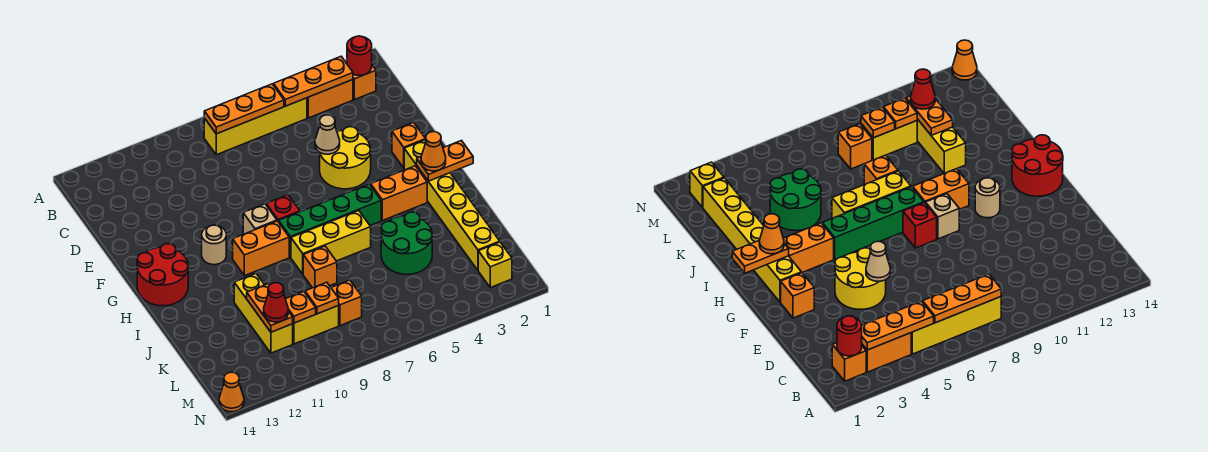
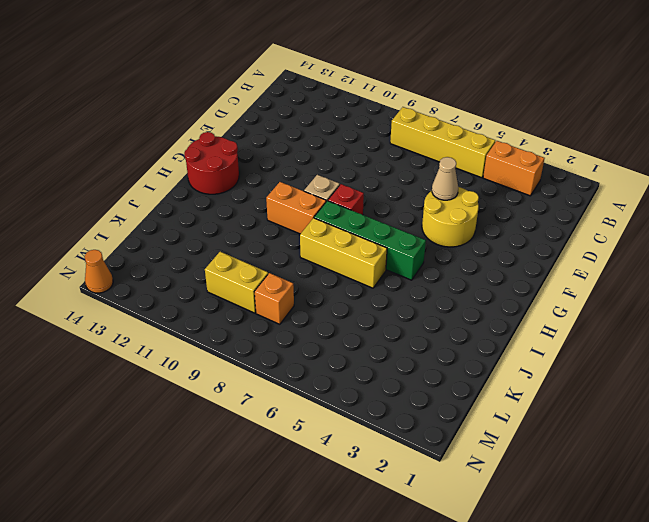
none -> orange 1x1 brick [346,61,376,100]
none -> orange 1x1 brick [392,122,426,168]
none -> yellow 1x6 brick [404,140,500,270]
none -> tan 1x1 round brick [202,225,226,265]

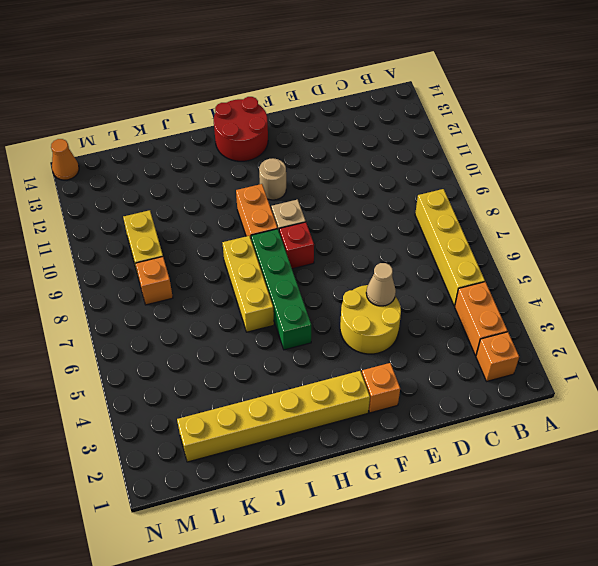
none -> orange 1x2 brick [371,166,427,221]
none -> green 2x2 round brick [381,212,432,274]
none -> orange 1x1 brick [303,246,337,288]
none -> yellow 1x3 brick [234,274,293,353]

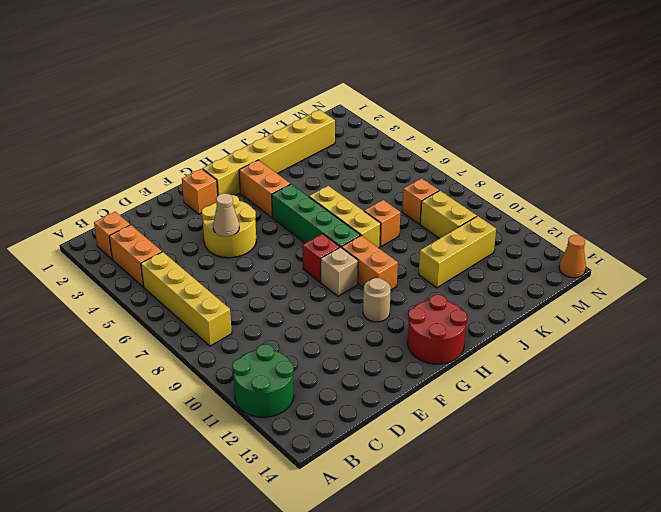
green 2x2 round brick [232,344,294,417] -> green 2x2 round brick moved to [381,212,432,274]
none -> yellow 1x1 brick [478,242,512,288]
none -> red 1x1 round brick [347,36,372,75]
none -> orange 1x3 plate [273,57,353,106]
none -> orange 1x3 plate [204,84,284,134]

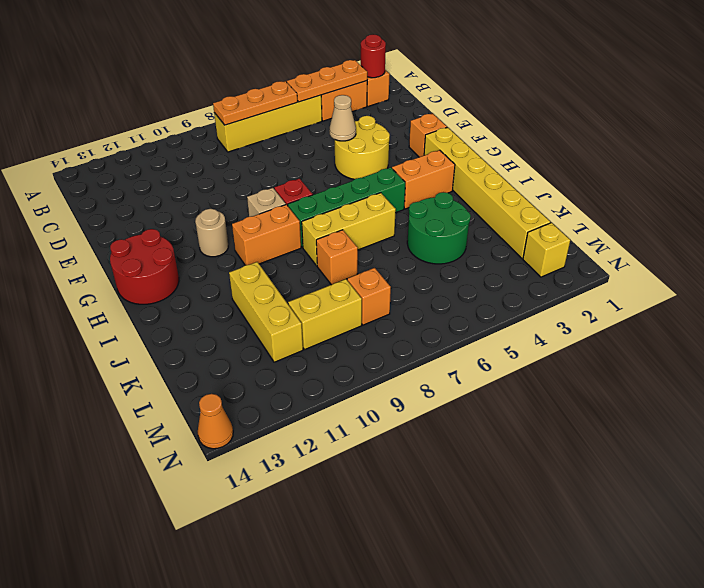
none -> orange 1x2 plate [417,141,473,181]
none -> orange 1x2 plate [247,284,293,332]
none -> orange 1x1 plate [305,282,339,314]
none -> orange 1x1 plate [286,292,316,323]

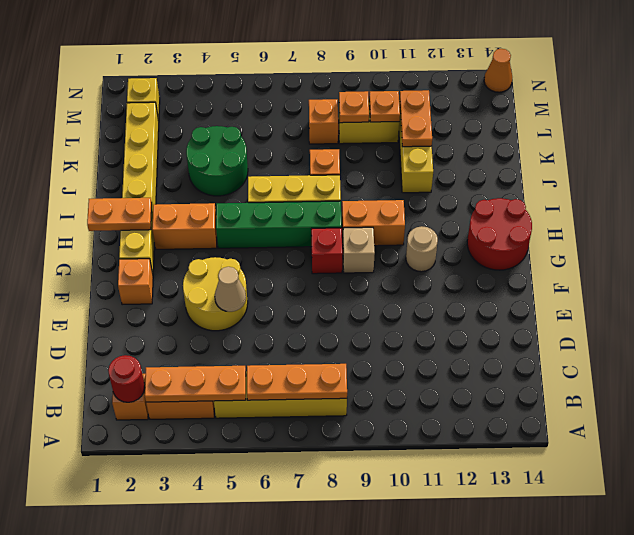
none -> orange 1x1 cone [421,132,446,171]
none -> red 1x1 cone [264,283,288,322]

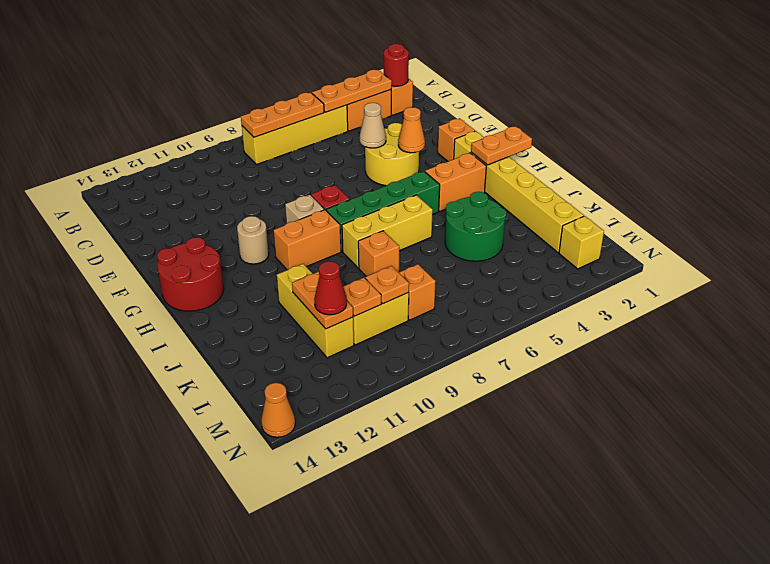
orange 1x1 cone [398,107,425,153] -> orange 1x1 cone moved to [421,132,446,171]

